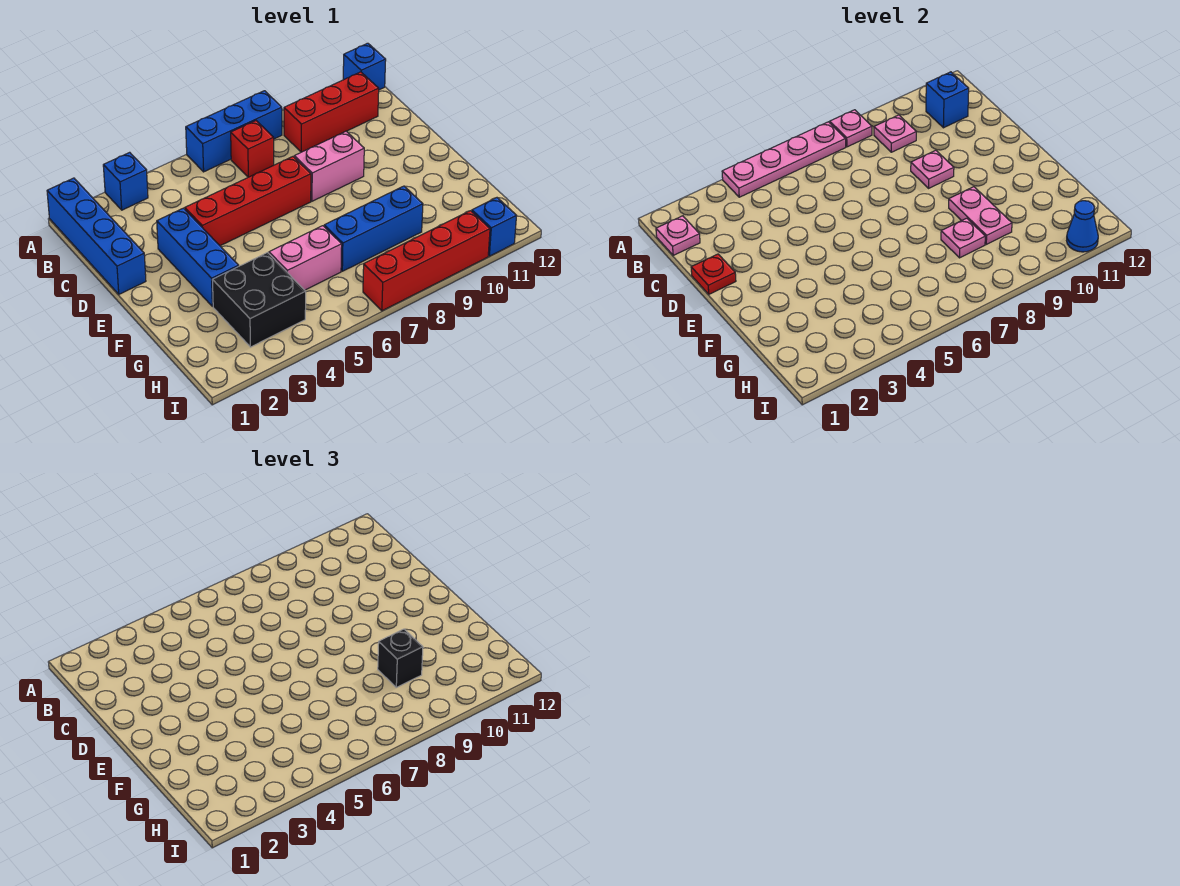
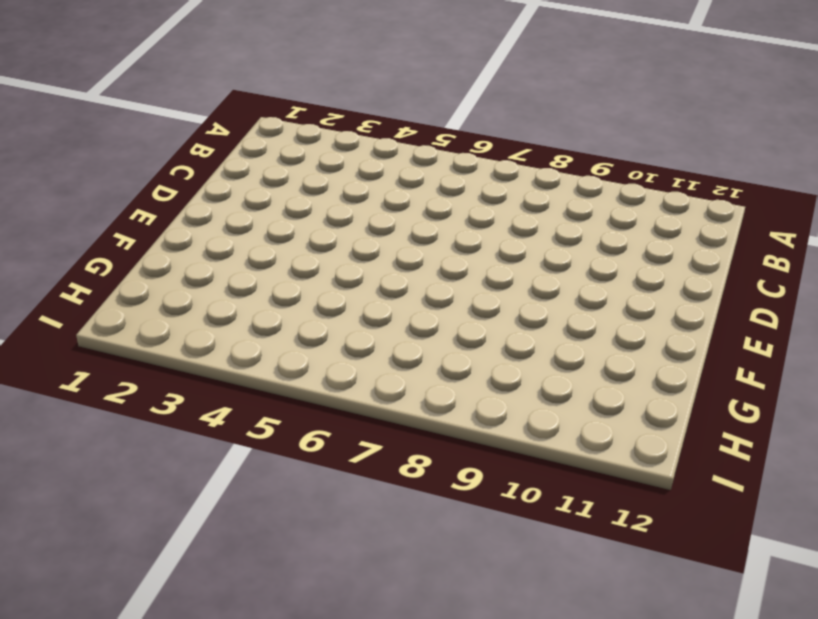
none -> blue 1x4 brick [47,178,146,294]
none -> blue 1x1 brick [103,152,148,210]
none -> blue 1x3 brick [186,91,282,172]

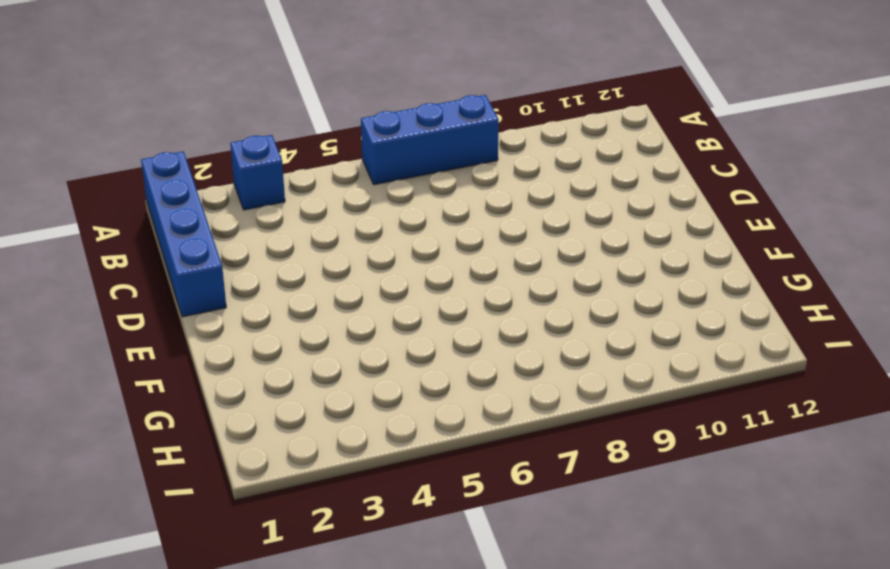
none -> blue 1x1 brick [343,43,386,90]
none -> red 1x1 brick [231,121,274,177]
none -> red 1x3 brick [284,72,379,152]

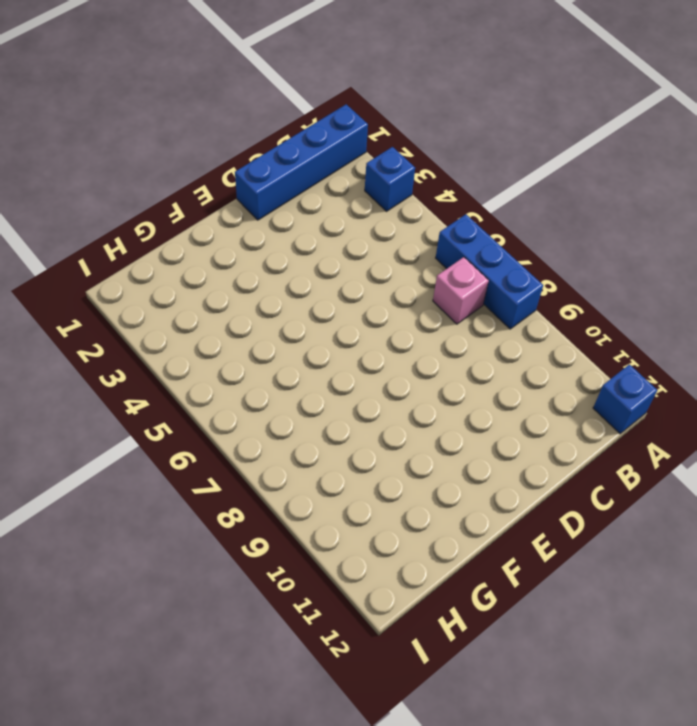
pink 1x1 brick [433,257,489,324] -> red 1x1 brick [231,121,274,177]
none -> red 1x3 brick [284,72,379,152]
none -> blue 1x3 brick [157,208,239,306]
none -> red 1x4 brick [185,157,311,246]

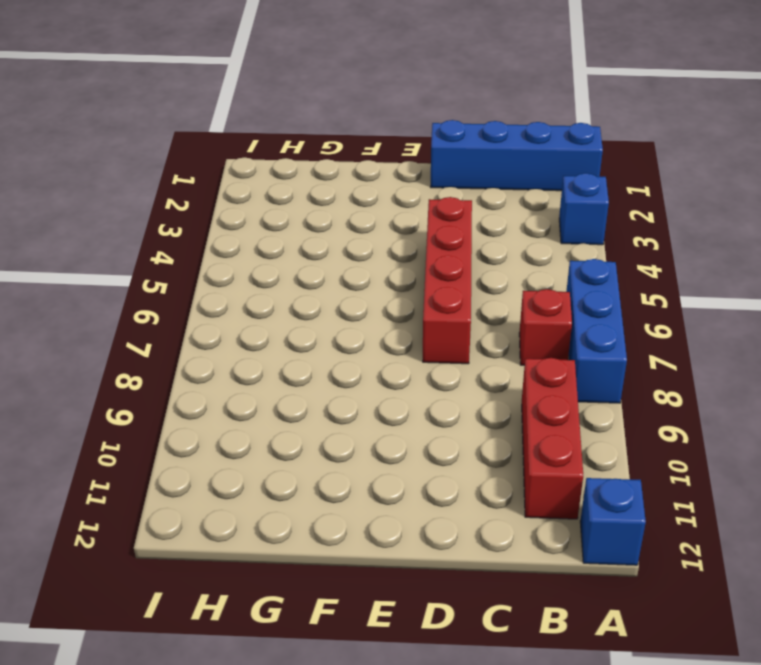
none -> blue 1x3 brick [157,208,239,306]
none -> pink 1x2 brick [294,131,364,201]
none -> black 2x2 brick [213,253,306,347]

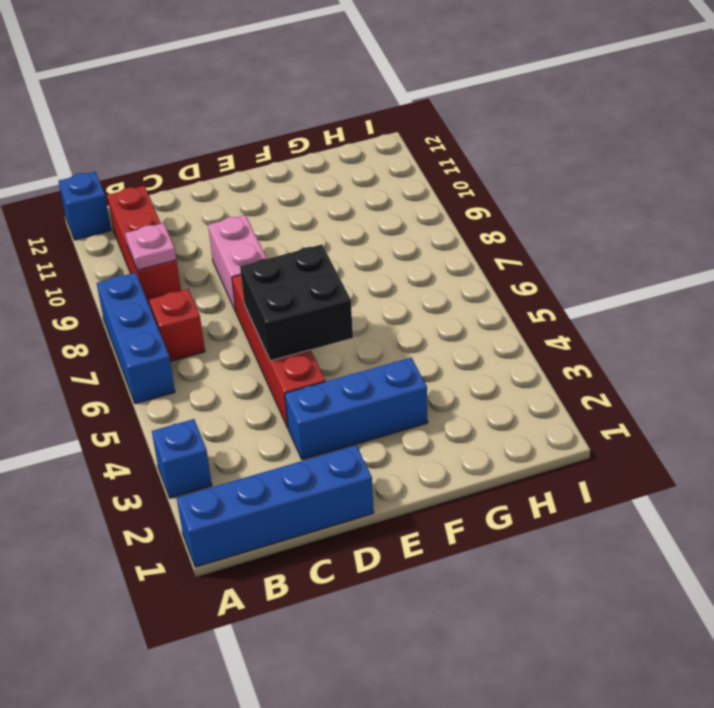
black 2x2 brick [240,244,353,361] -> black 2x2 brick moved to [213,253,306,347]
none -> pink 1x2 brick [269,226,342,290]
none -> blue 1x3 brick [324,186,423,271]
none -> red 1x4 brick [363,211,490,311]

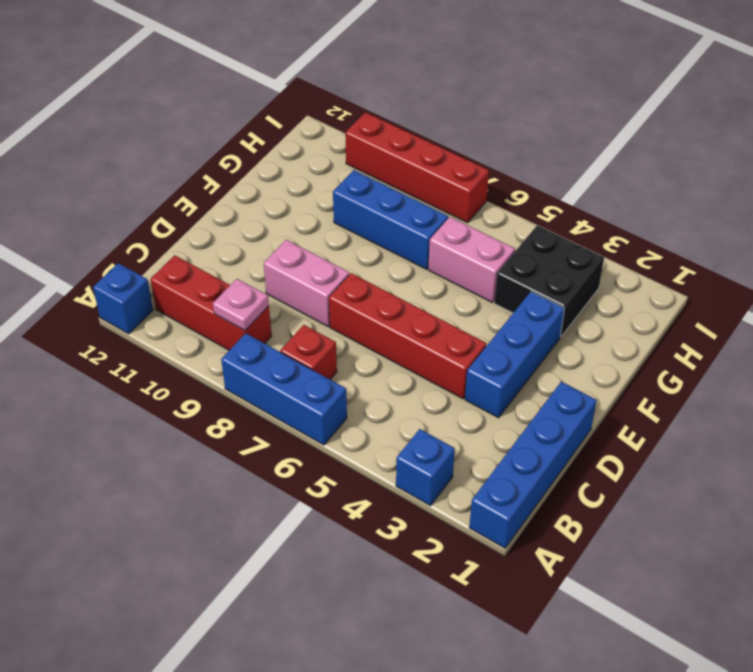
none -> blue 1x1 brick [472,198,516,256]
none -> pink 1x4 plate [722,122,846,197]
none -> pink 1x1 plate [830,110,872,147]

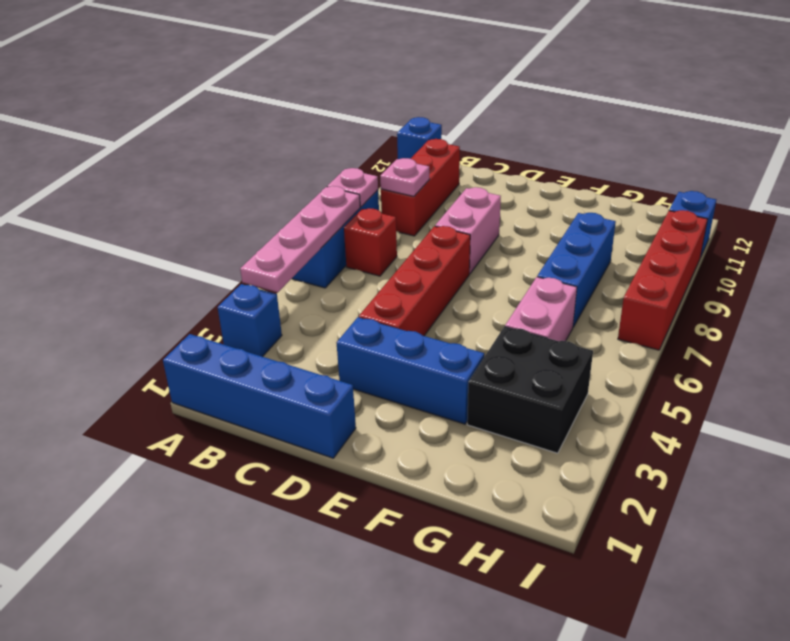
none -> pink 1x1 plate [656,216,700,255]
none -> blue 1x1 brick [926,72,969,128]
none -> red 1x1 plate [691,254,736,294]

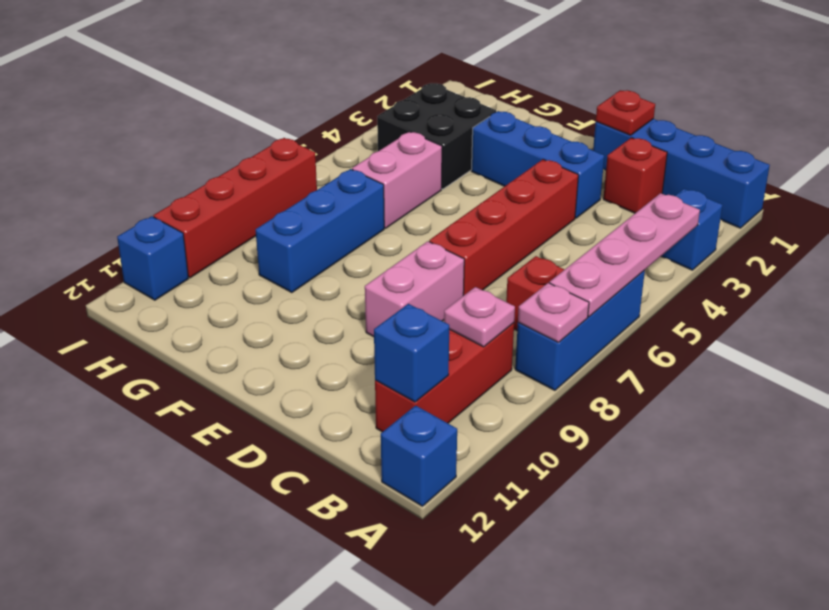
red 1x1 brick [603,138,667,213] -> none
none -> pink 1x1 plate [656,216,700,255]
none -> pink 1x1 plate [911,150,954,188]
none -> pink 1x2 plate [949,187,1012,244]

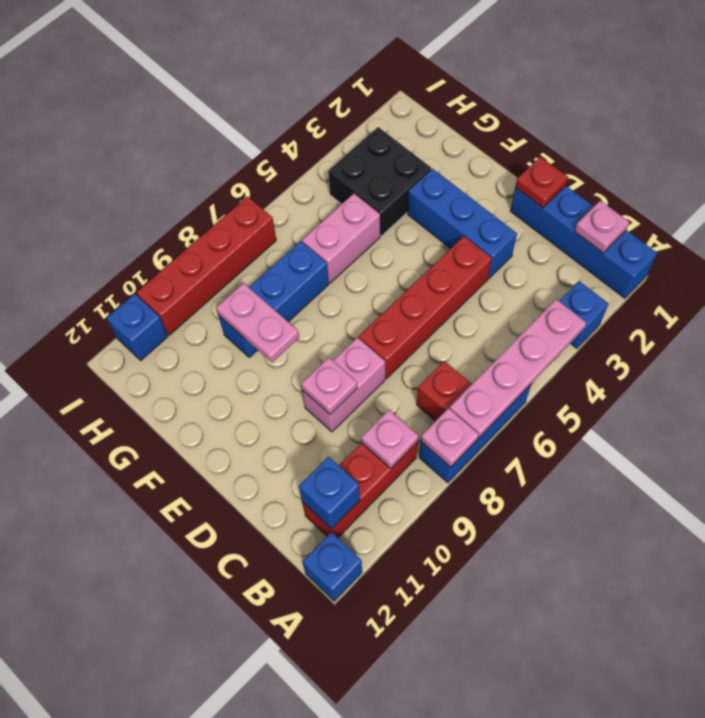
none -> pink 1x1 plate [941,218,985,258]
none -> blue 1x1 cone [1067,201,1098,252]
none -> black 1x1 brick [378,629,423,687]

